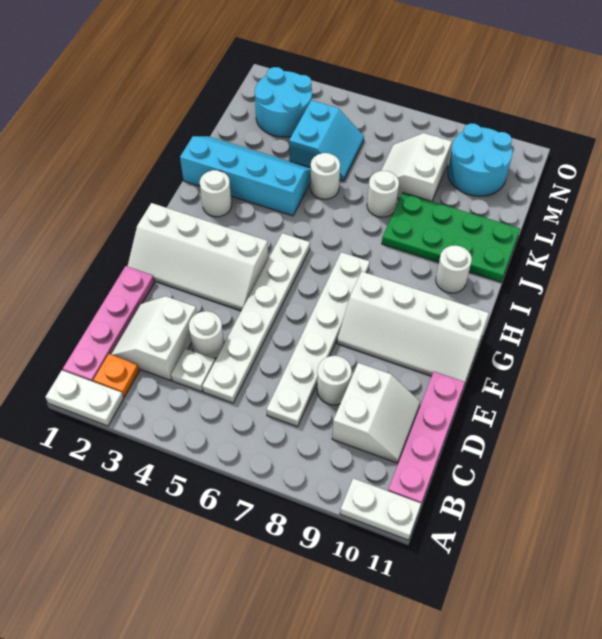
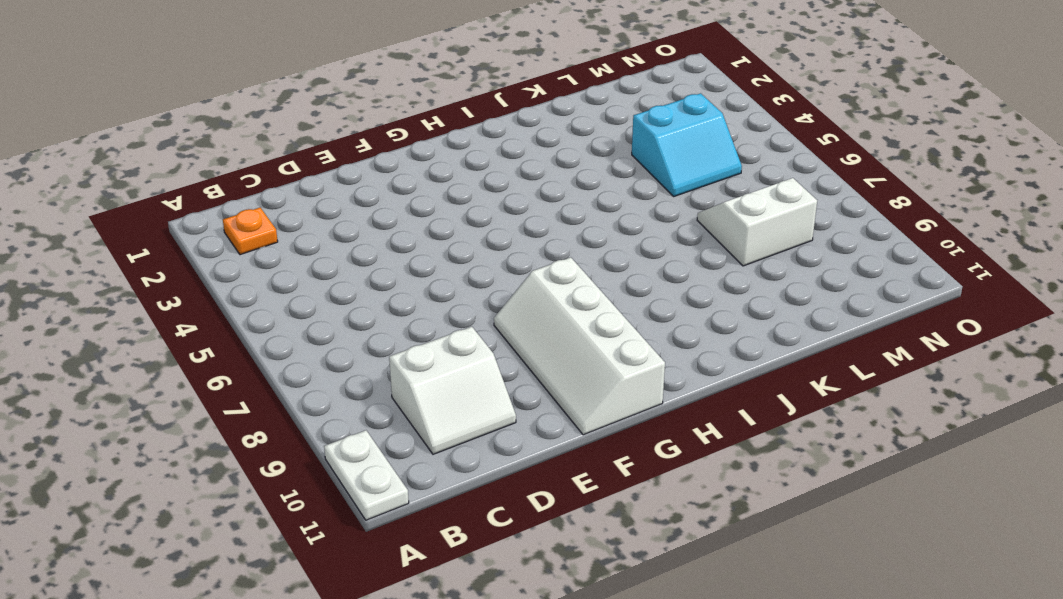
none -> white 1x2 plate [45,370,124,426]
none -> pink 1x4 plate [63,266,155,382]
none -> pink 1x4 plate [388,372,465,504]

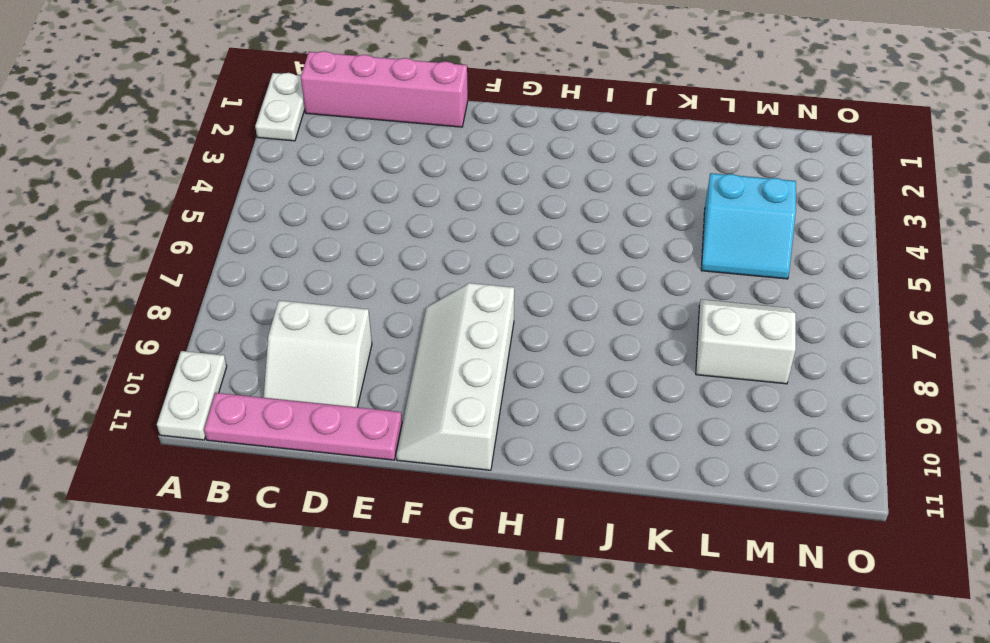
pink 1x4 brick [301,51,468,127] -> pink 1x4 plate [63,266,155,382]
none -> orange 1x1 plate [93,354,139,397]
none -> white 2x2 slope [111,296,197,380]
none -> white 1x1 plate [171,349,215,392]

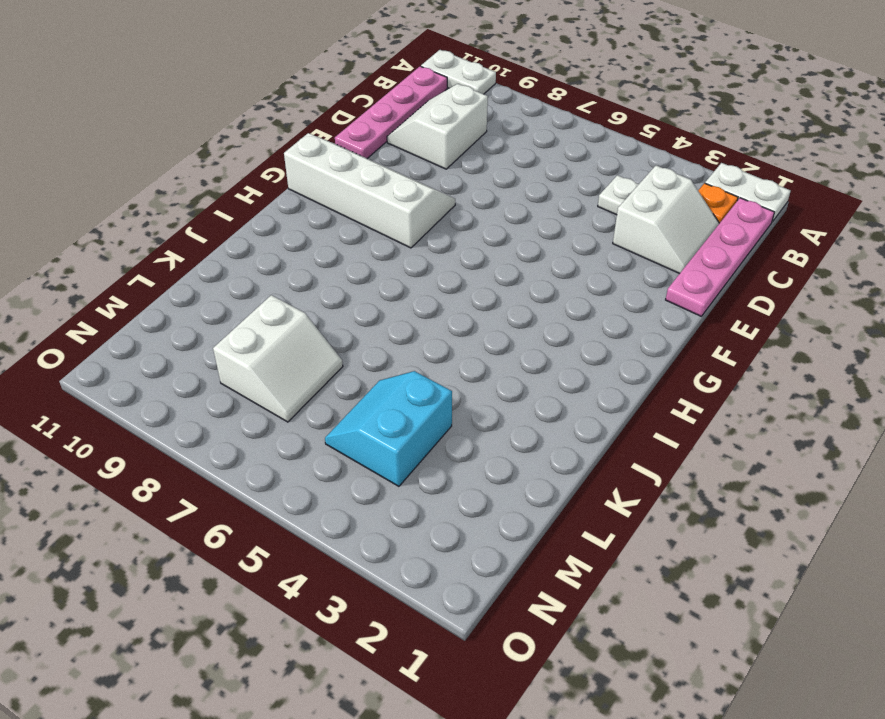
none -> white 1x6 plate [202,233,310,403]
none -> white 1x6 plate [266,252,370,427]
none -> white 1x1 round brick [189,311,224,359]

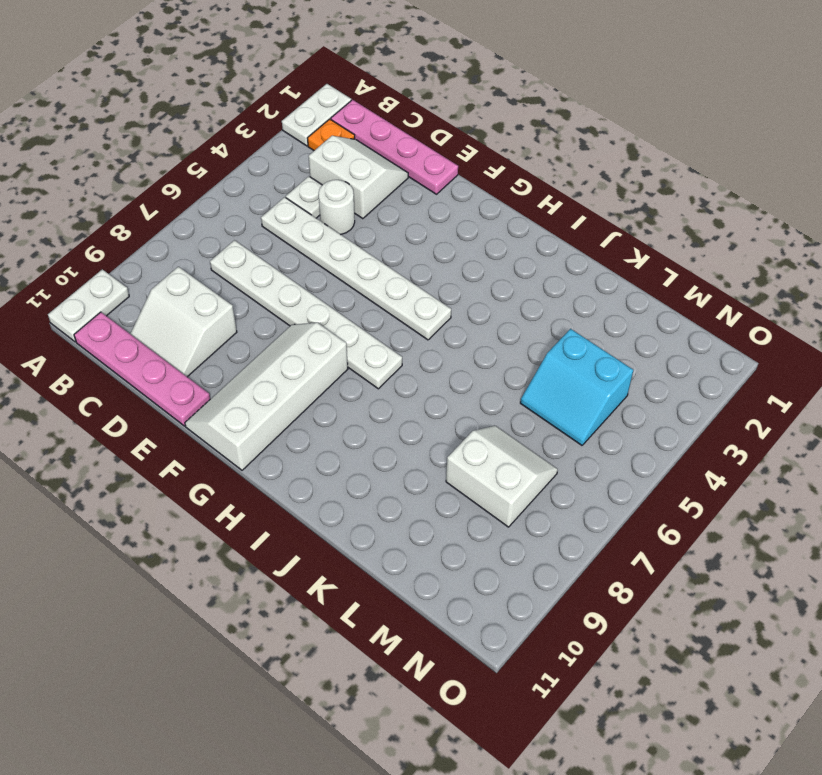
none -> white 1x1 round brick [317,356,352,405]
none -> white 2x4 slope [127,203,268,311]
none -> white 1x1 round brick [200,170,232,217]

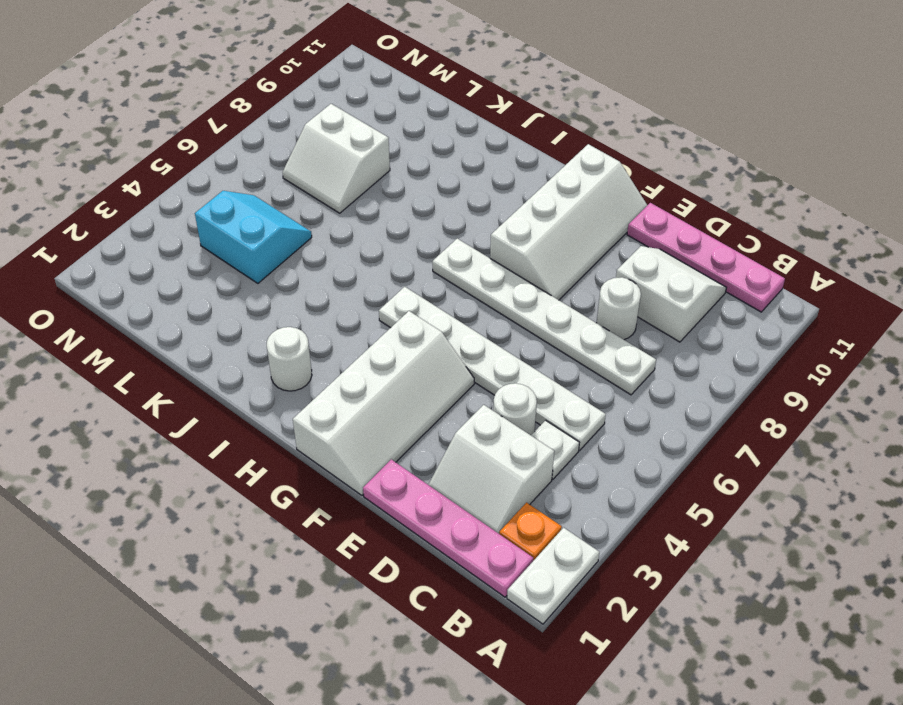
none -> white 1x2 plate [340,478,421,540]
none -> white 1x1 round brick [436,245,472,293]
none -> cyan 2x4 slope [180,136,311,216]

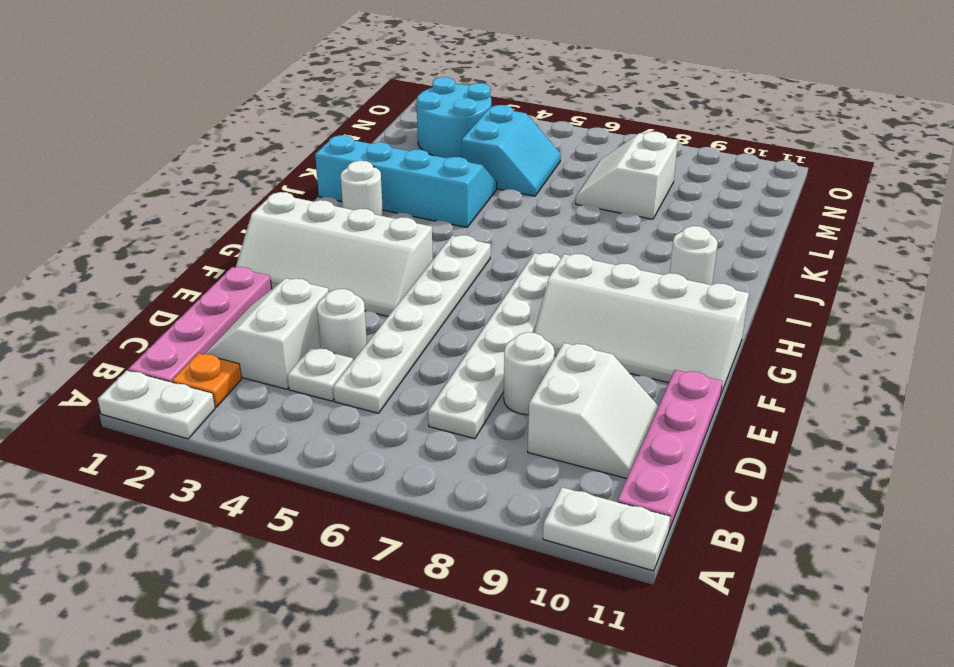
none -> green 2x4 plate [382,193,520,282]
none -> white 1x1 round brick [310,153,340,199]
none -> white 1x1 round brick [367,171,399,217]

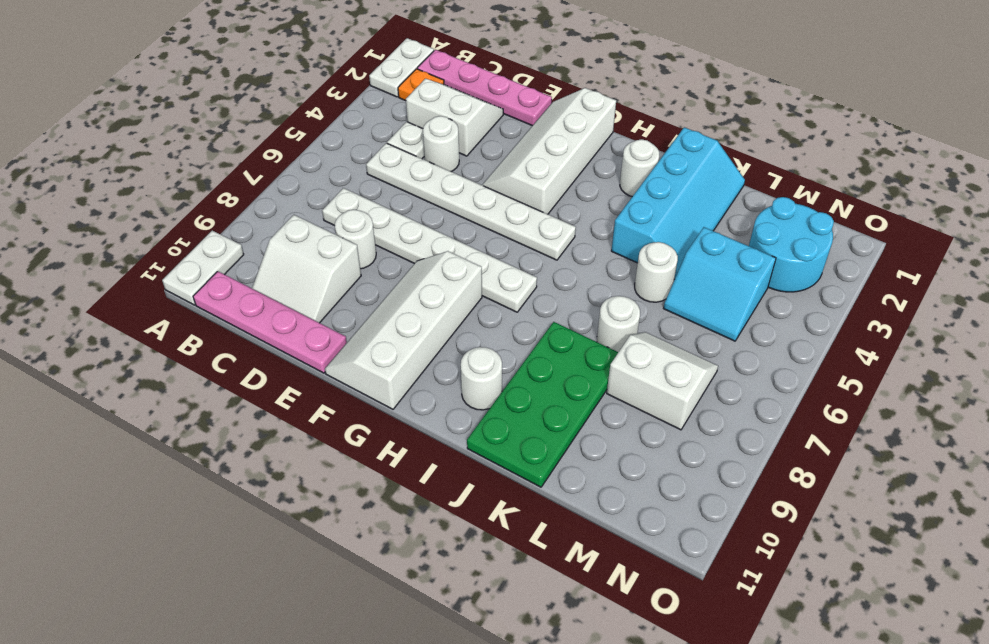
none -> cyan 2x2 round brick [448,124,513,196]

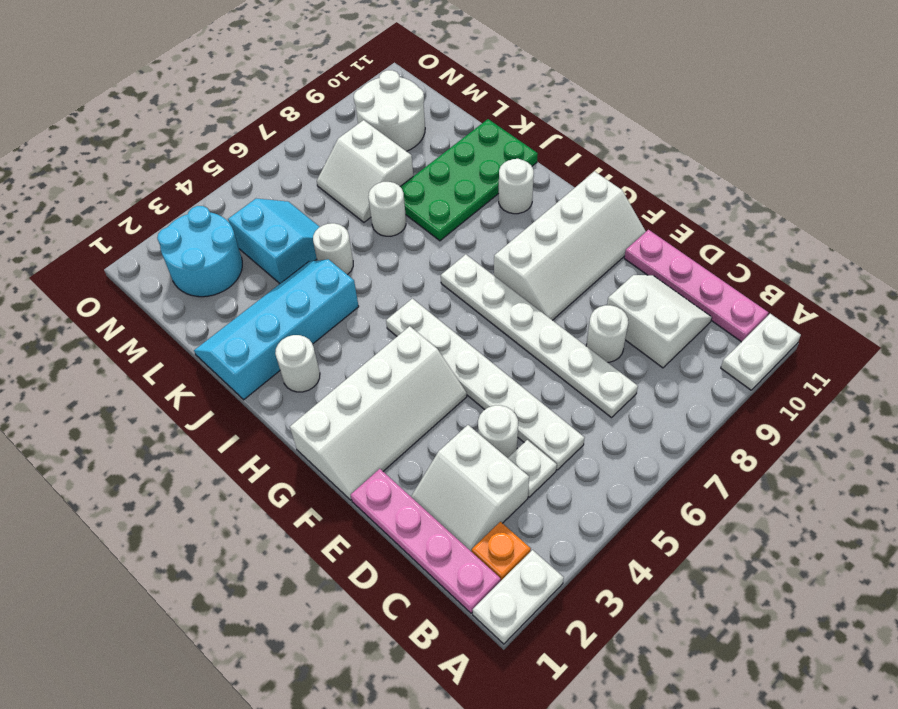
white 2x2 round brick [354,70,425,151] -> cyan 2x2 round brick [448,124,513,196]

